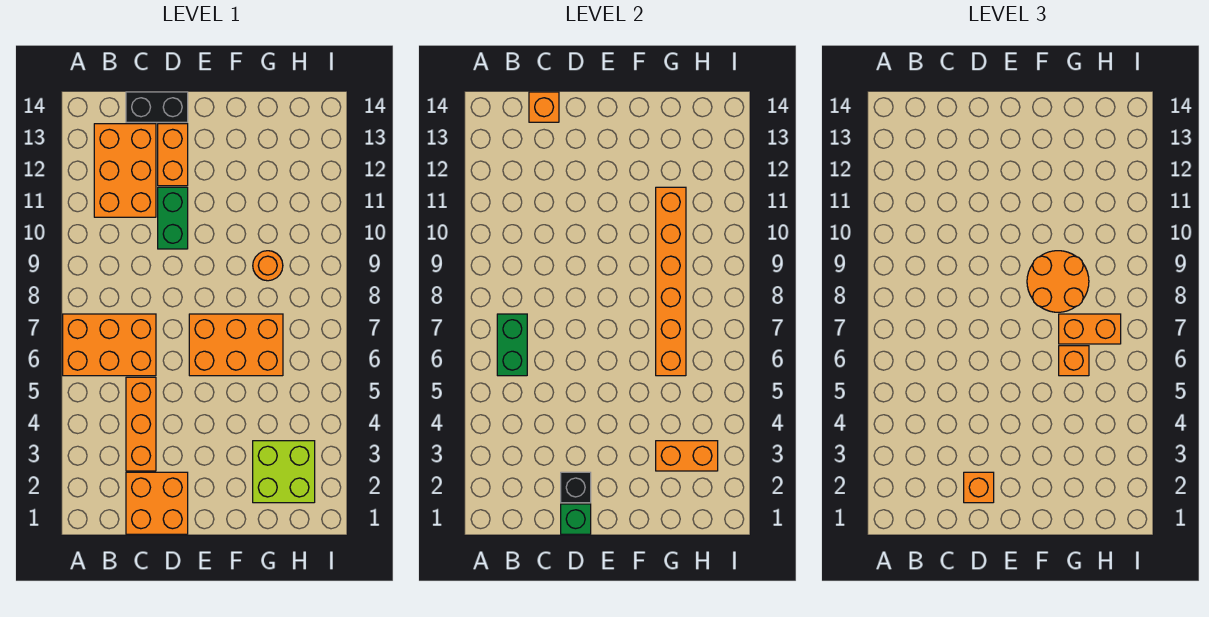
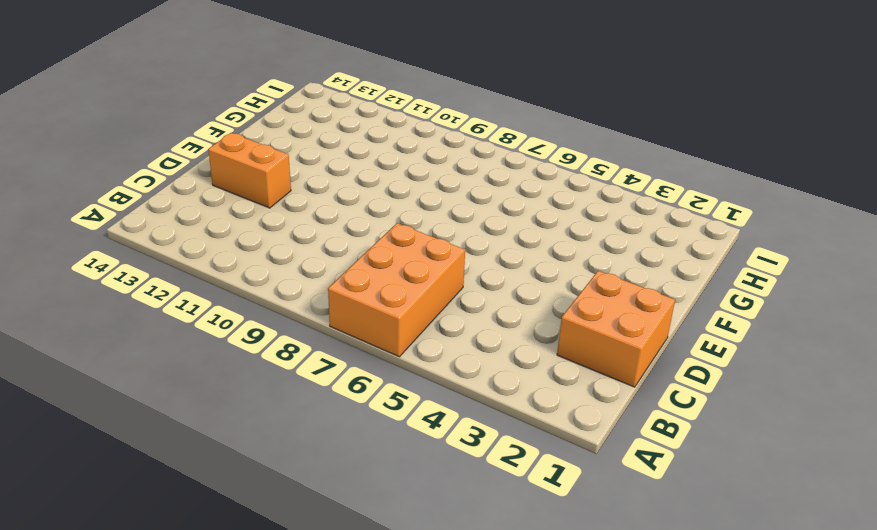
none -> orange 2x3 brick [94,124,156,217]
none -> orange 1x3 brick [126,377,156,471]
none -> black 1x2 brick [126,92,188,122]

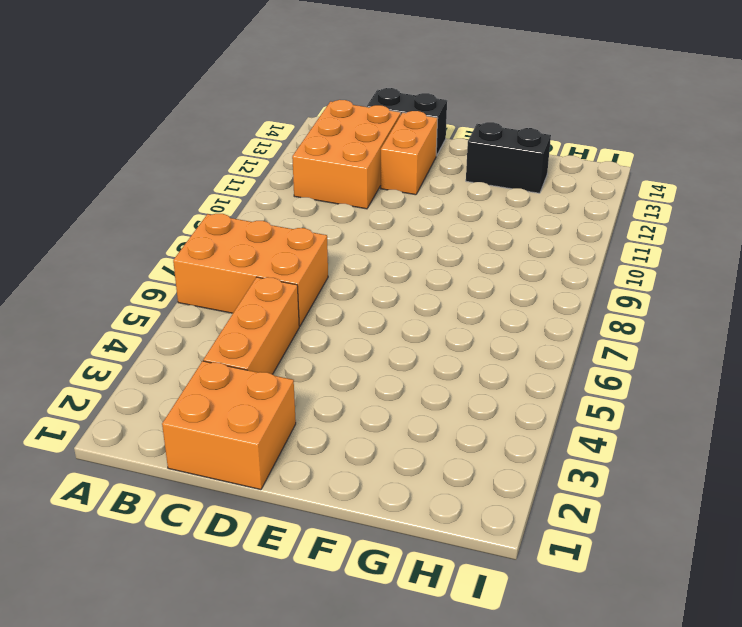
black 1x2 brick [466,122,551,193] -> none
none -> green 1x2 brick [158,187,188,249]
none -> orange 2x3 brick [189,314,283,376]
none -> lime 2x2 brick [253,441,315,503]

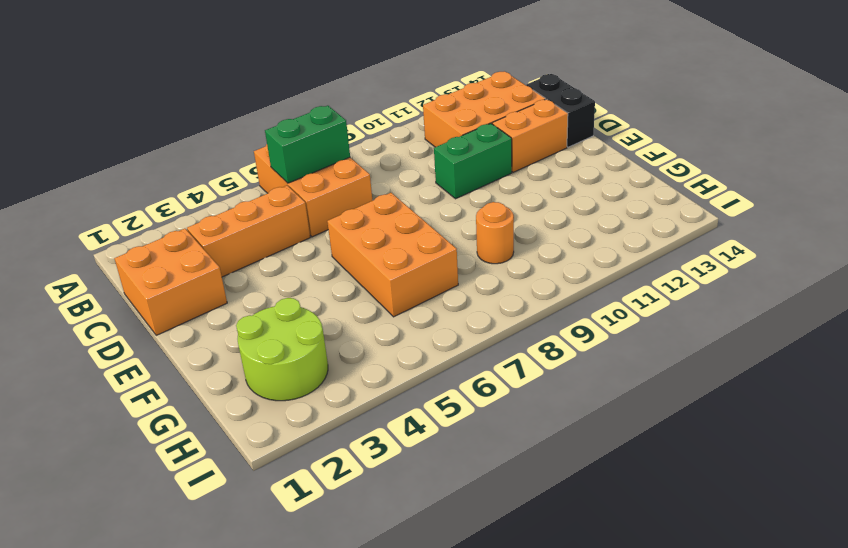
lime 2x2 round brick [236,298,328,401] -> lime 2x2 brick [253,441,315,503]
none -> orange 1x1 brick [529,92,559,122]
none -> green 1x1 brick [561,504,591,534]
none -> black 1x1 brick [561,472,591,503]

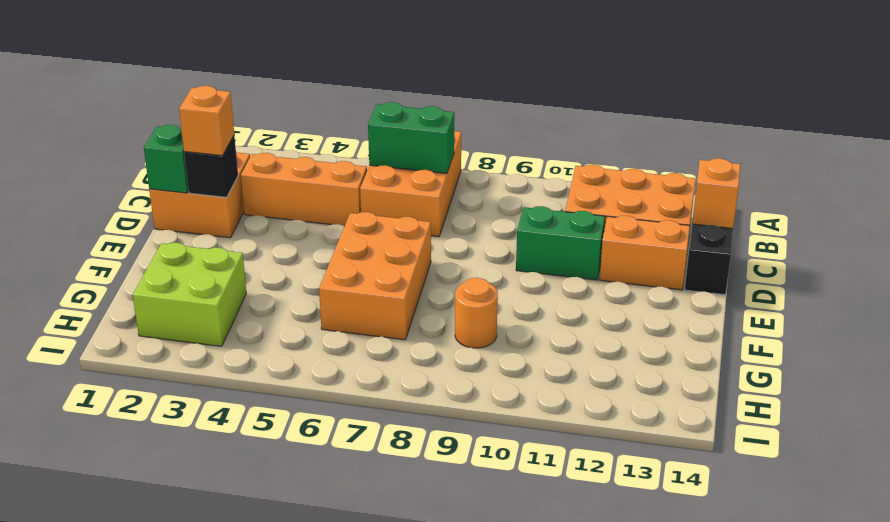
none -> orange 1x2 brick [656,441,718,471]
none -> orange 1x6 brick [656,187,686,376]
none -> orange 2x2 round brick [1027,251,1089,312]

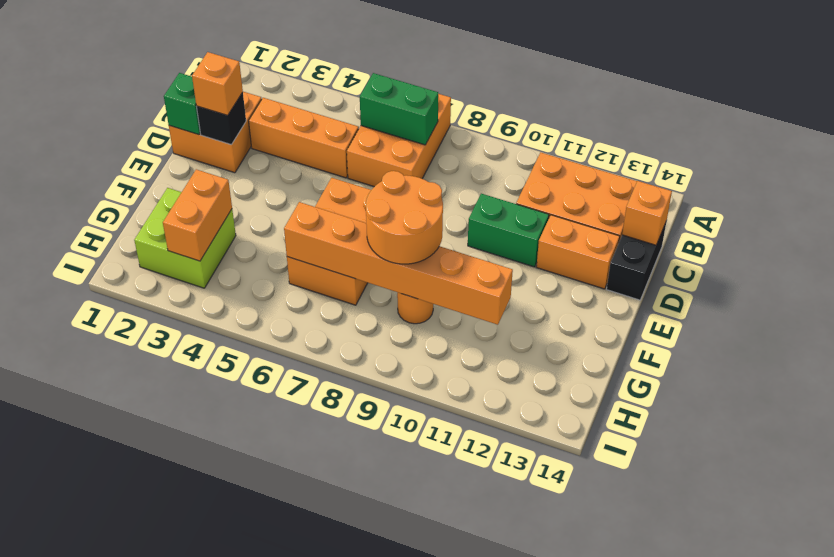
none -> orange 1x1 brick [1059,346,1089,376]
none -> orange 1x2 brick [1059,314,1121,344]

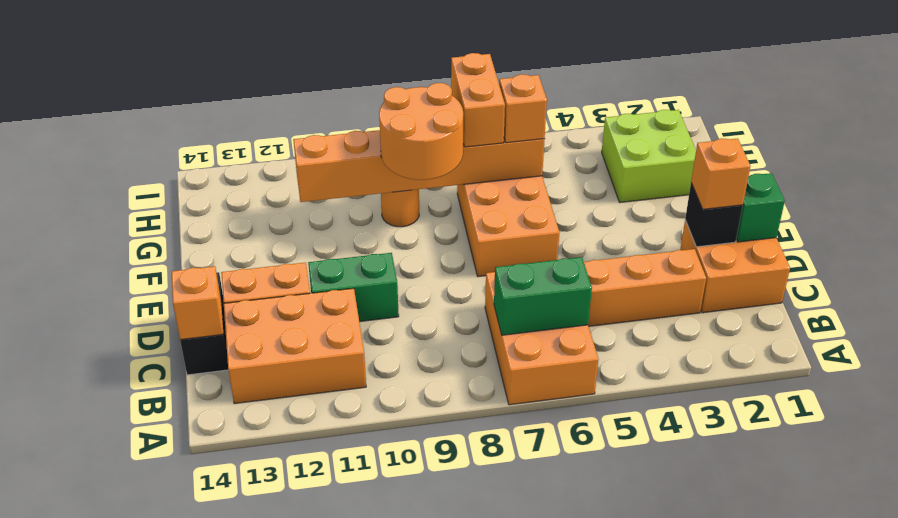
none -> orange 1x2 brick [656,441,718,471]

